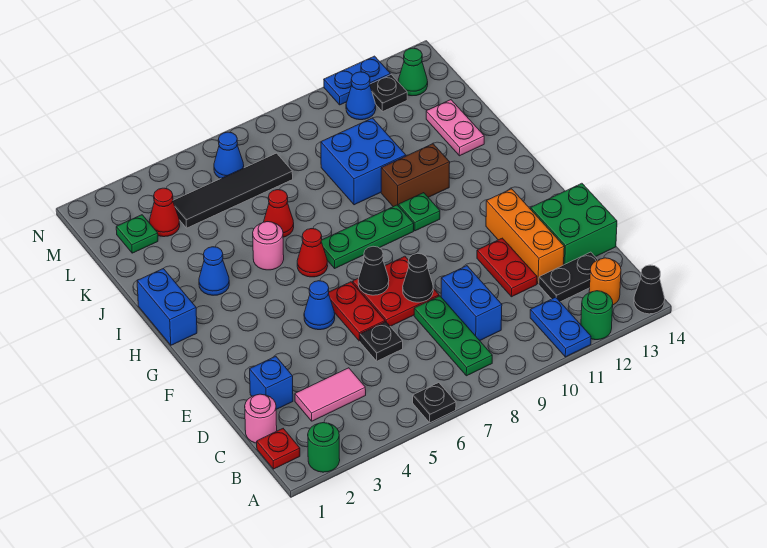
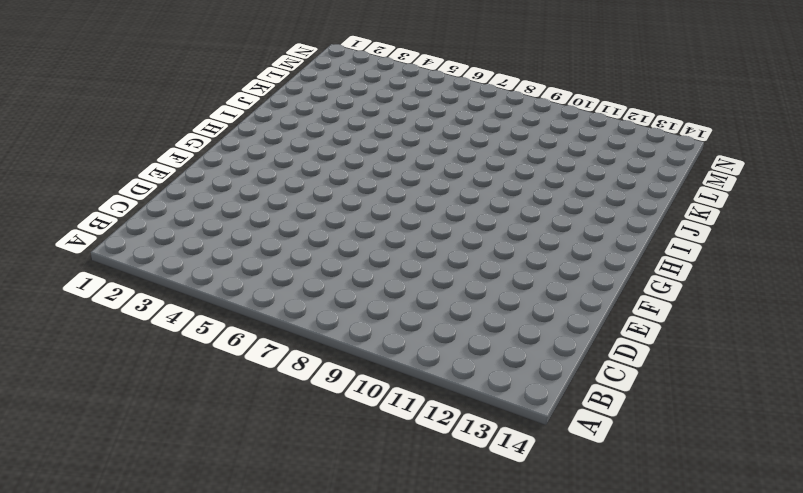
none -> green 1x1 round brick [308,423,340,472]
none -> black 1x1 plate [413,383,456,423]
none -> blue 1x2 plate [530,297,591,357]
none -> green 1x1 round brick [581,291,613,340]

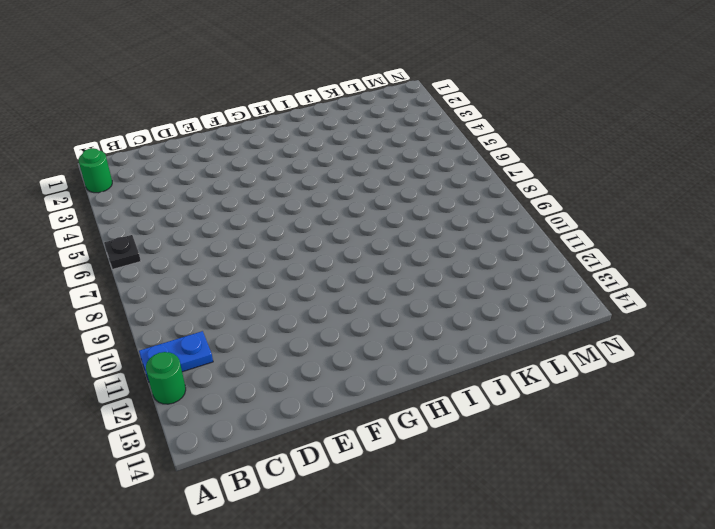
none -> black 1x1 cone [634,265,665,314]
none -> red 1x1 plate [257,429,300,469]
none -> green 1x3 plate [414,296,492,376]
none -> orange 1x1 round brick [589,258,621,305]

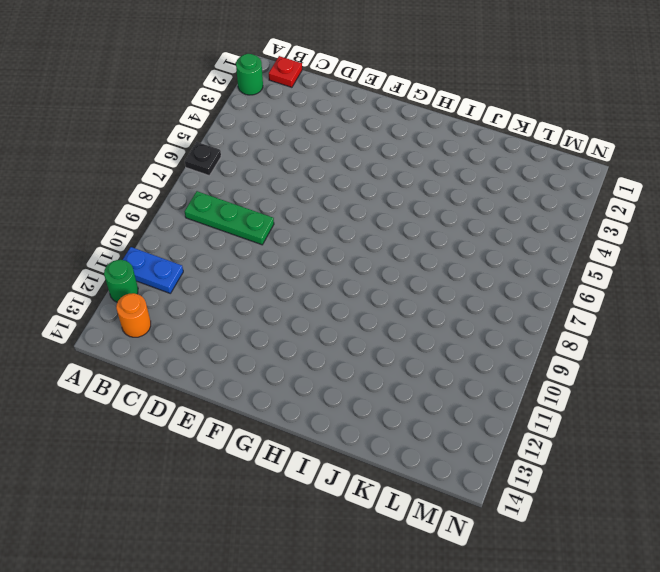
none -> black 1x1 cone [634,265,665,314]
none -> pink 1x1 round brick [245,394,277,443]
none -> pink 1x2 tile [295,368,366,421]
none -> blue 1x2 brick [441,266,502,341]

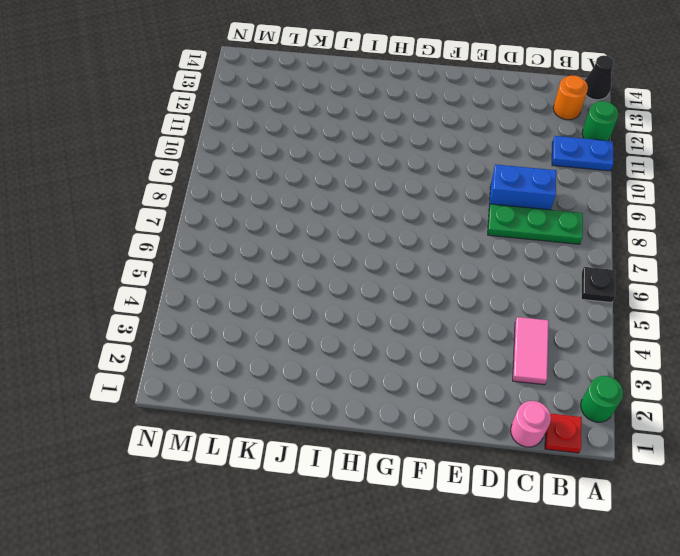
none -> black 1x2 plate [539,252,598,302]
none -> blue 1x1 brick [250,356,293,409]
none -> black 1x1 plate [360,322,403,361]
none -> red 1x2 plate [477,238,537,297]

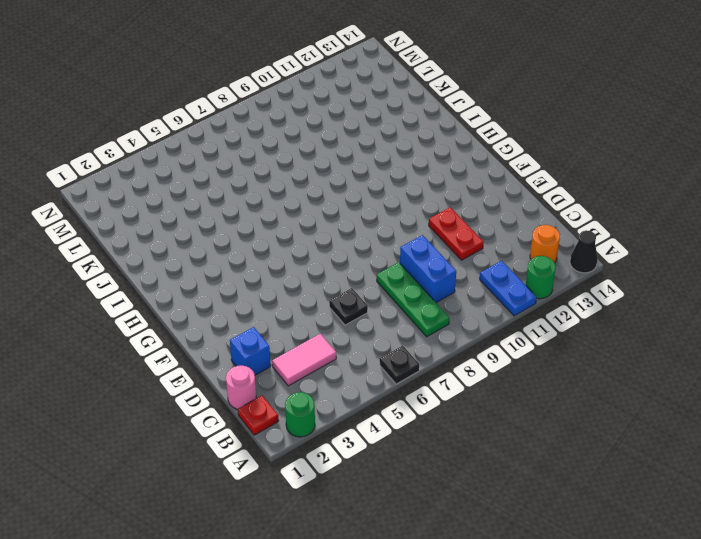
none -> black 1x2 plate [539,252,598,302]
none -> orange 1x3 brick [486,189,564,284]
none -> green 2x2 brick [531,183,617,265]
none -> red 1x2 plate [328,282,385,341]

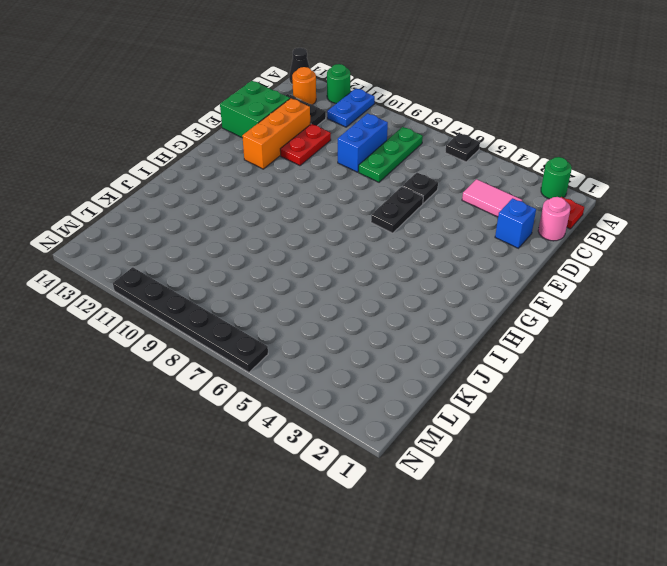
black 1x2 plate [371,186,423,233] -> red 1x2 plate [328,282,385,341]
black 1x6 plate [113,267,268,372] -> blue 1x2 plate [324,56,390,105]
none -> red 2x2 plate [353,256,439,326]
none -> blue 1x1 cone [304,281,335,330]
none -> blue 1x2 brick [137,268,197,345]
none -> red 1x1 cone [297,229,328,277]

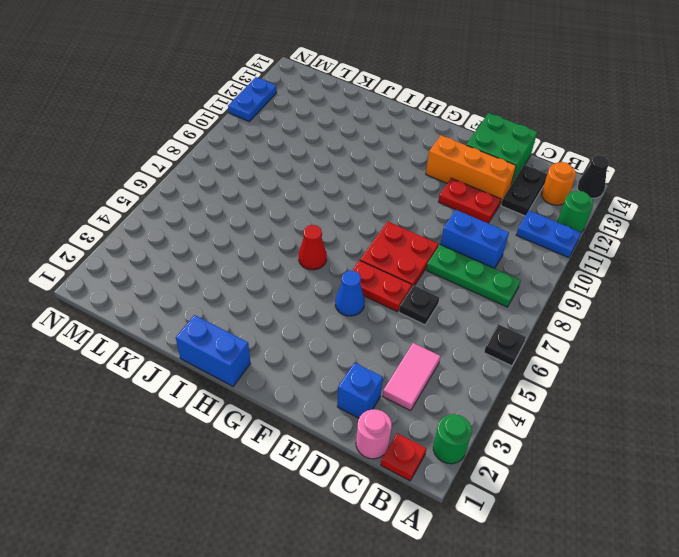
none -> green 1x3 plate [321,205,414,268]
none -> green 1x1 plate [398,193,440,231]
none -> blue 1x1 cone [199,247,229,295]
none -> pink 1x1 round brick [253,222,284,270]

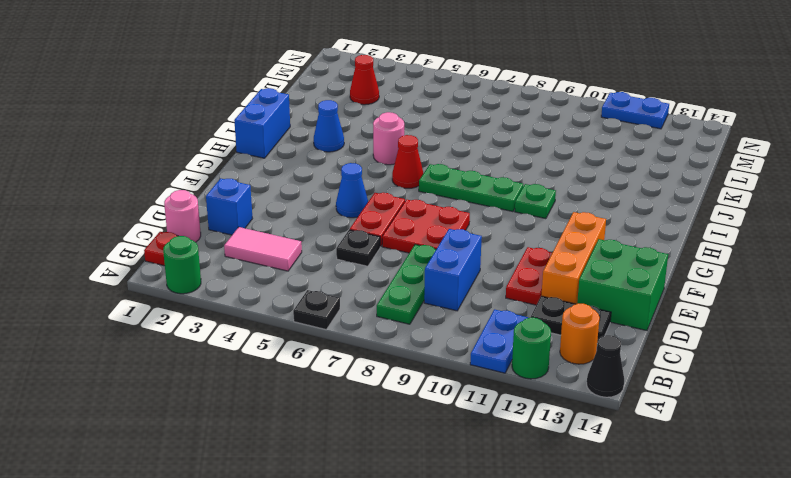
none -> brown 1x2 brick [381,144,450,207]
none -> red 1x1 cone [264,190,294,237]
none -> blue 2x2 brick [321,118,406,205]
none -> pink 1x2 plate [426,100,484,156]

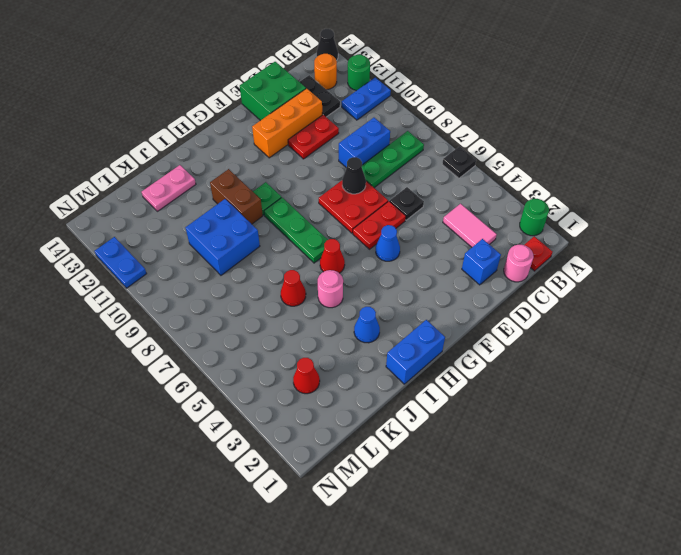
none -> green 1x1 plate [116,215,158,253]
none -> black 1x4 tile [173,153,293,228]
none -> blue 1x1 cone [214,132,244,179]
none -> blue 1x1 cone [346,72,376,120]

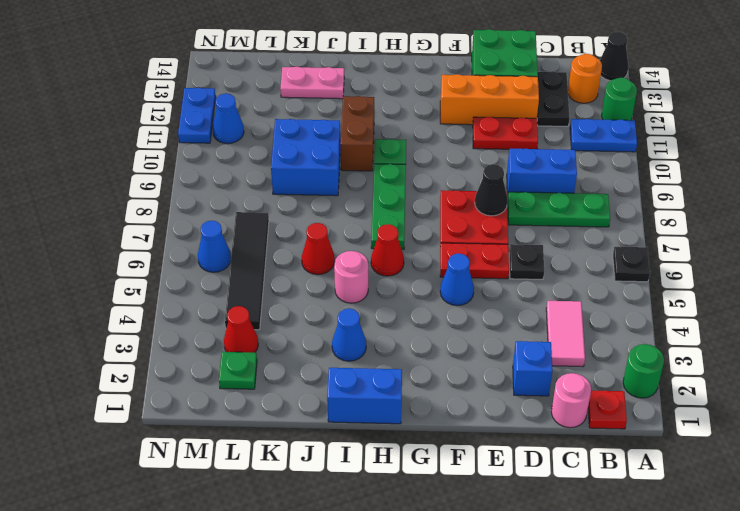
none -> black 1x1 plate [370,75,407,112]
none -> green 1x1 cone [398,48,428,96]
none -> black 1x1 cone [358,246,389,295]

